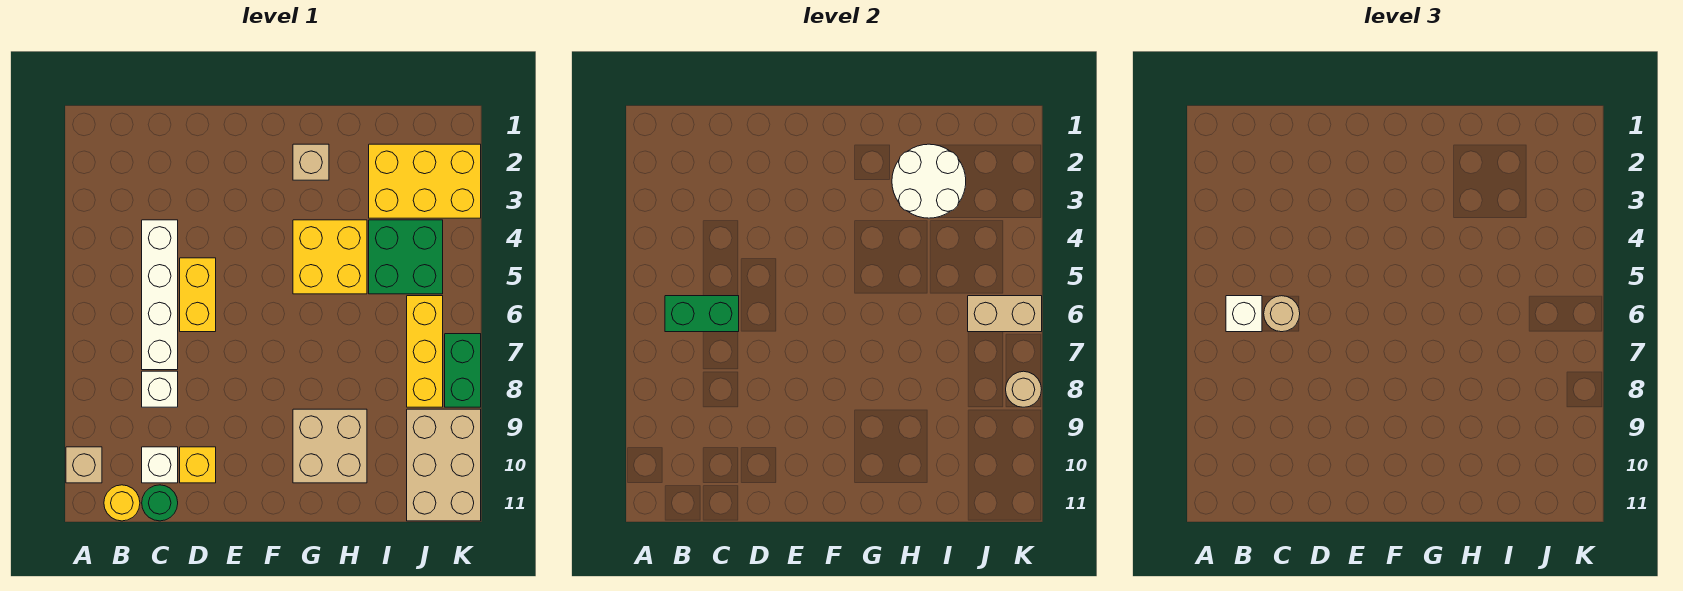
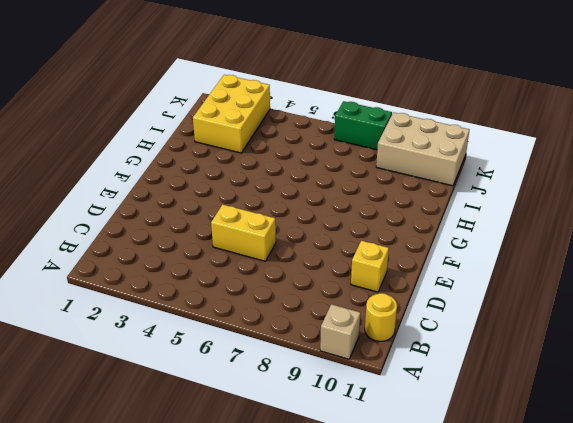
none -> white 1x4 brick [142,220,178,370]
none -> white 1x1 brick [142,371,178,407]
none -> white 1x1 brick [142,447,178,483]

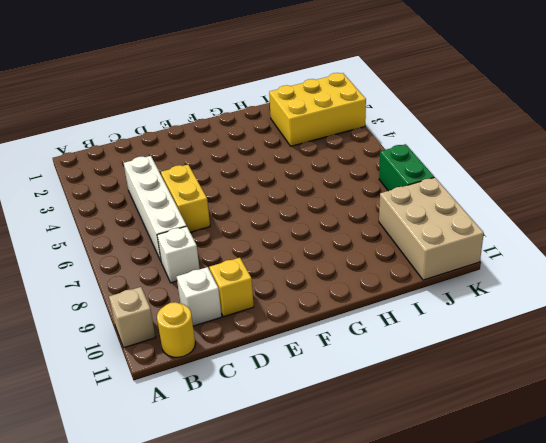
none -> green 1x1 round brick [142,485,178,521]
none -> tan 1x1 brick [293,144,329,180]
none -> yellow 2x2 brick [293,220,367,294]

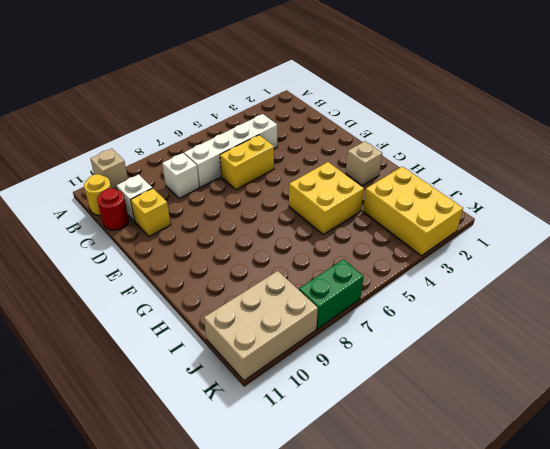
red 1x1 round brick [97,188,129,230] -> green 1x1 round brick [142,485,178,521]
none -> tan 2x2 brick [293,409,367,483]
none -> green 2x2 brick [369,220,443,294]
none -> yellow 1x3 brick [407,296,443,407]

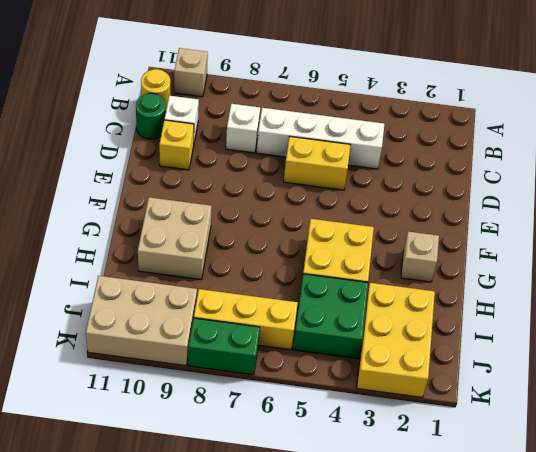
none -> green 1x2 brick [665,296,739,332]
none -> white 2x2 round brick [892,144,966,218]
none -> tan 1x2 brick [968,296,1042,332]

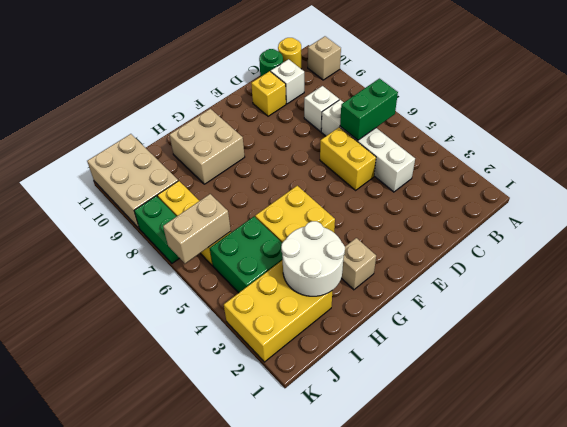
none -> tan 1x1 round brick [1006,371,1041,407]
none -> white 1x1 brick [1226,296,1262,332]
none -> tan 1x1 round brick [1264,296,1300,332]

